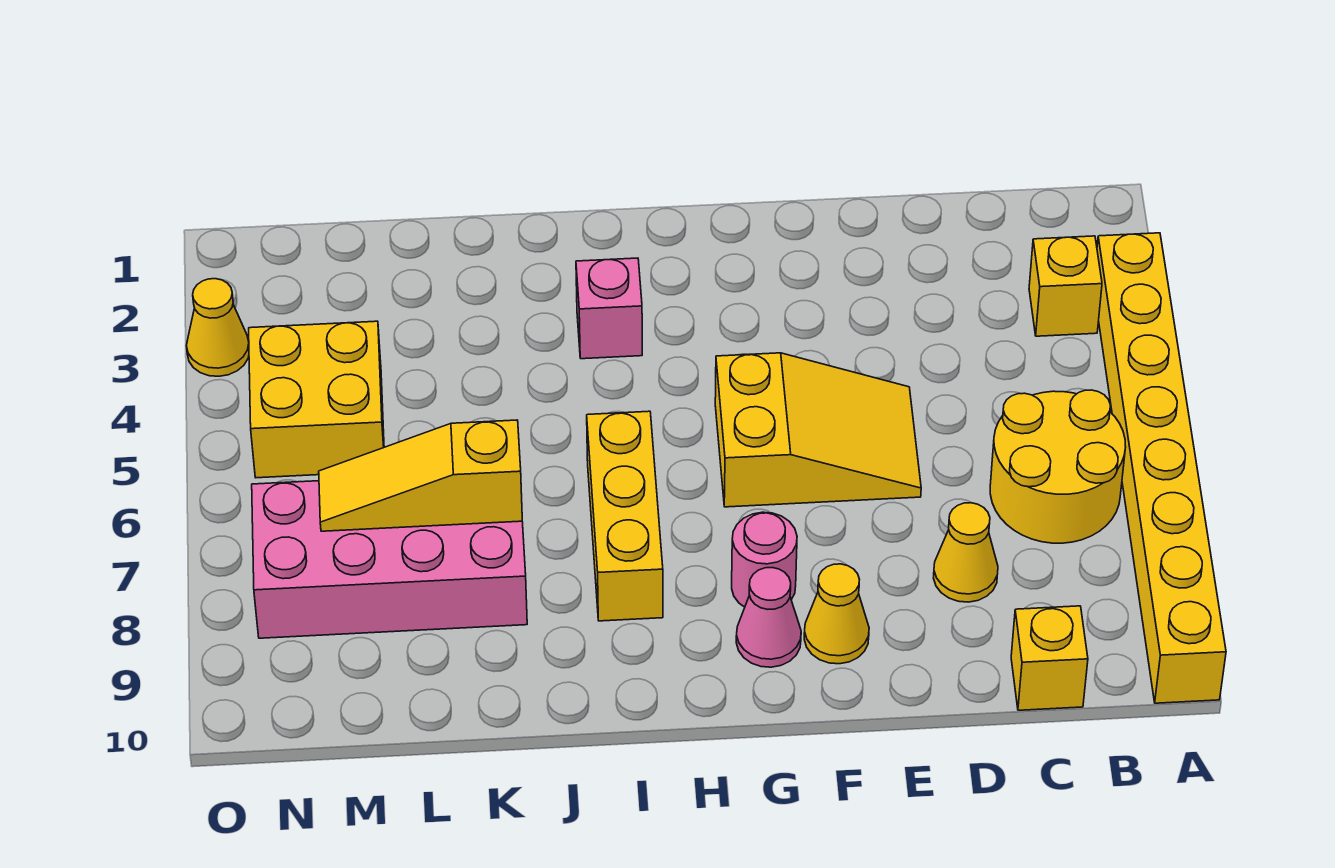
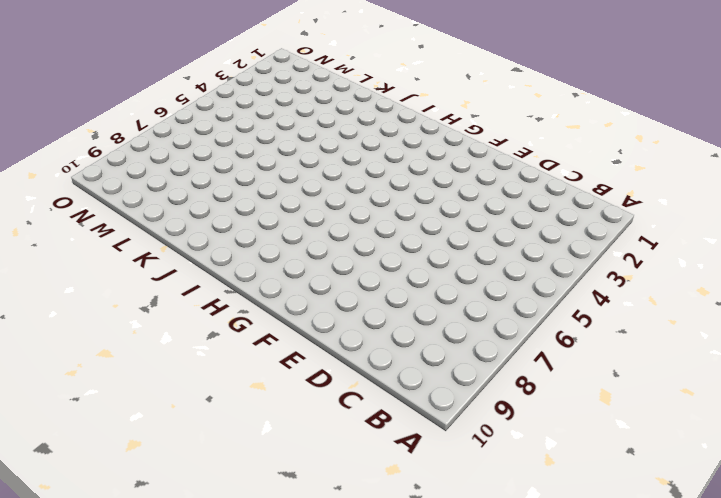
none -> yellow 1x8 brick [1097,233,1226,703]
none -> yellow 1x1 brick [1029,236,1102,336]
none -> yellow 2x2 round brick [990,390,1126,543]

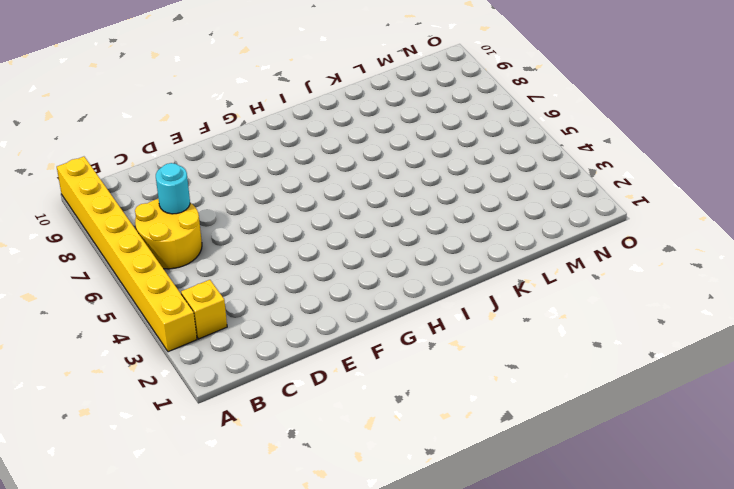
cyan 1x1 round brick [156,163,190,214] -> none
none -> yellow 1x1 brick [1011,606,1088,710]
none -> yellow 1x1 cone [934,503,998,602]
none -> yellow 2x3 slope [715,353,921,507]

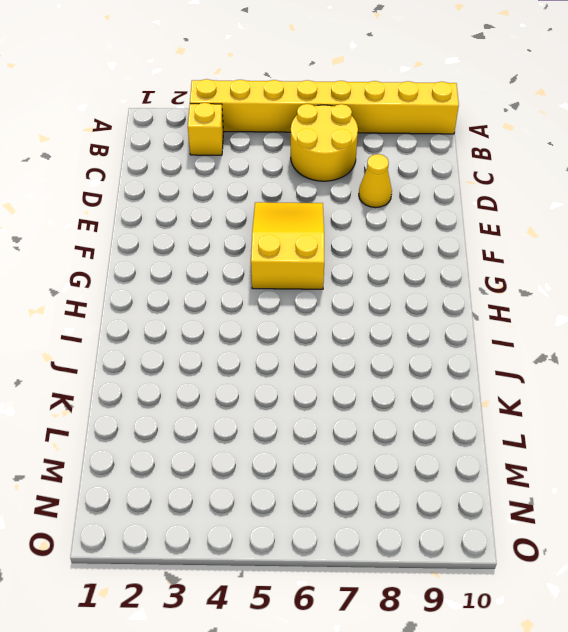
none -> yellow 1x1 brick [1011,606,1088,710]
none -> yellow 1x1 cone [804,564,869,664]
none -> pink 1x1 round brick [732,512,797,607]

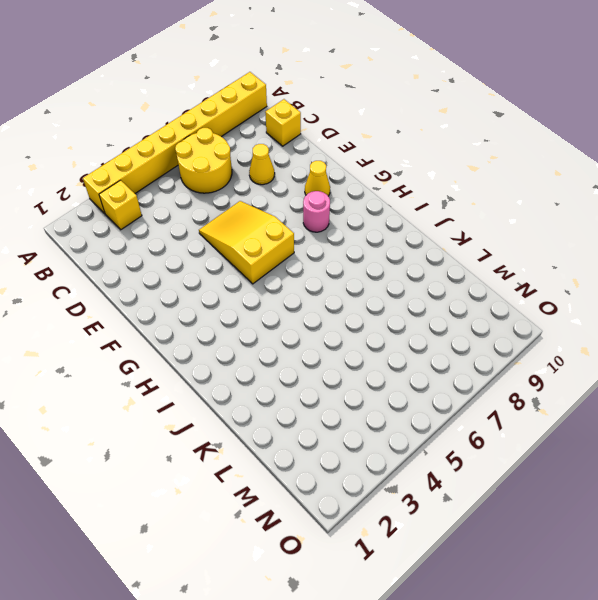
none -> pink 1x1 cone [736,568,801,667]
none -> pink 1x1 brick [576,258,642,359]
none -> yellow 1x3 brick [587,411,663,621]

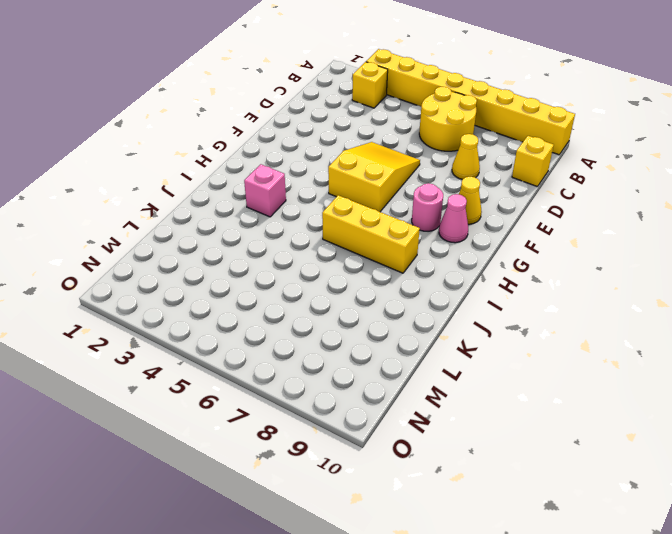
none -> pink 2x4 brick [252,481,527,638]
none -> yellow 2x2 brick [249,321,384,478]
none -> yellow 1x1 cone [186,279,249,376]

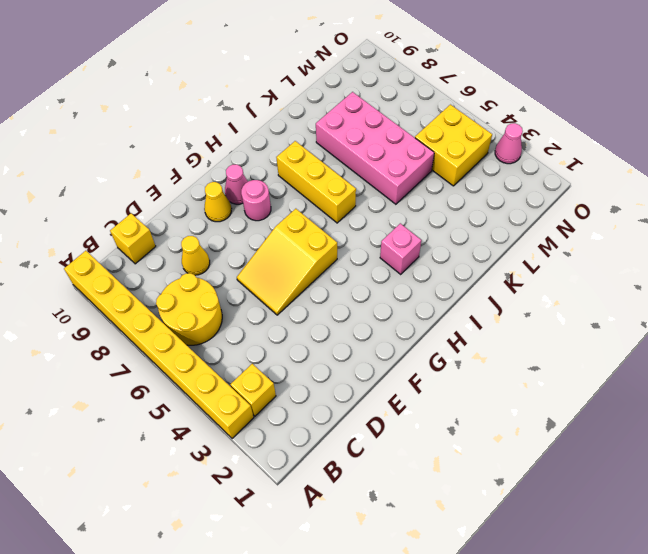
pink 2x4 brick [316,92,434,204] -> pink 2x4 brick turned to [252,481,527,638]
pink 1x1 cone [495,123,523,164] -> yellow 1x1 cone [186,279,249,376]
none -> yellow 1x3 slope [319,420,522,531]

